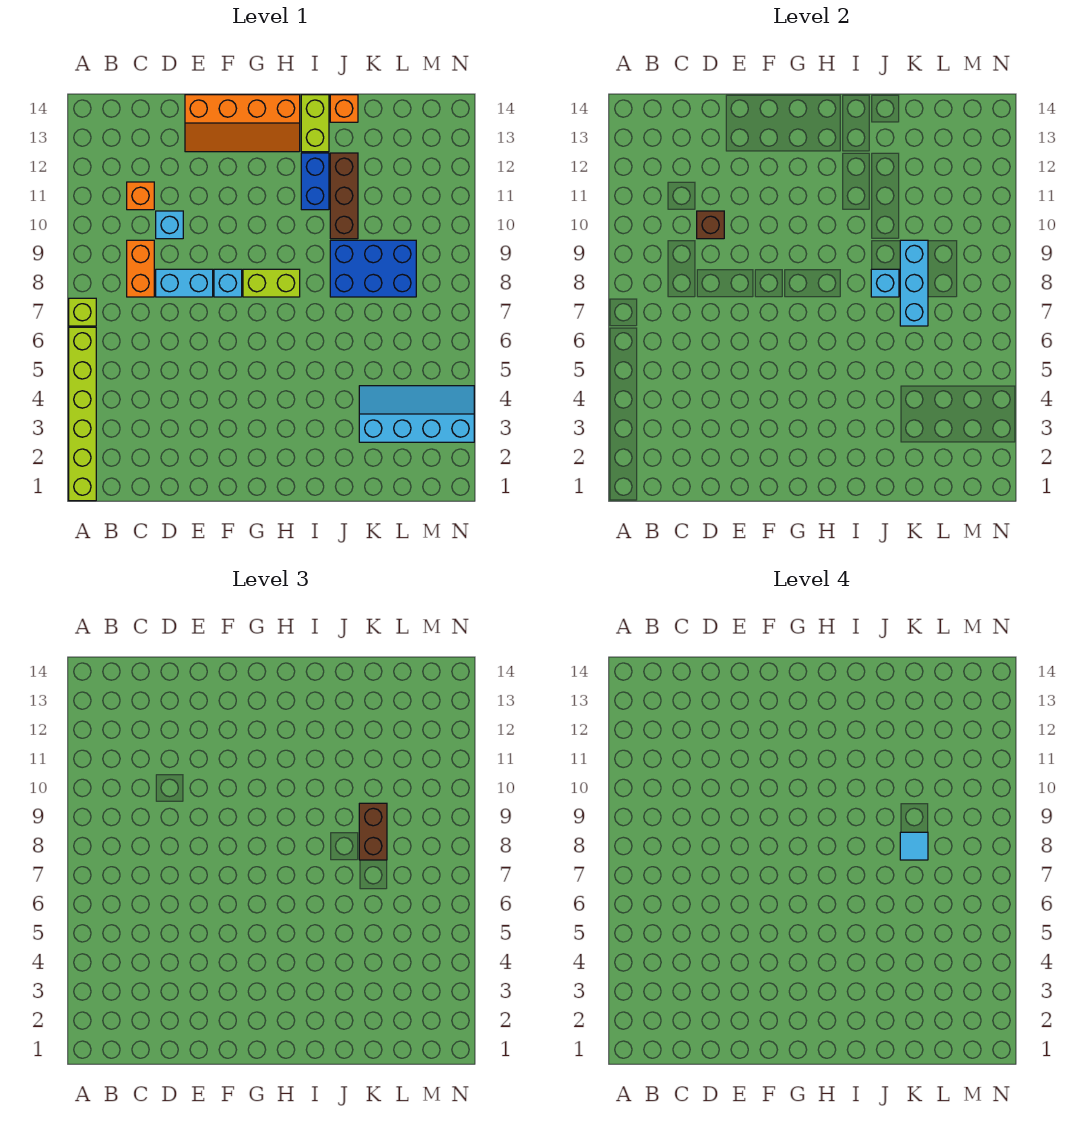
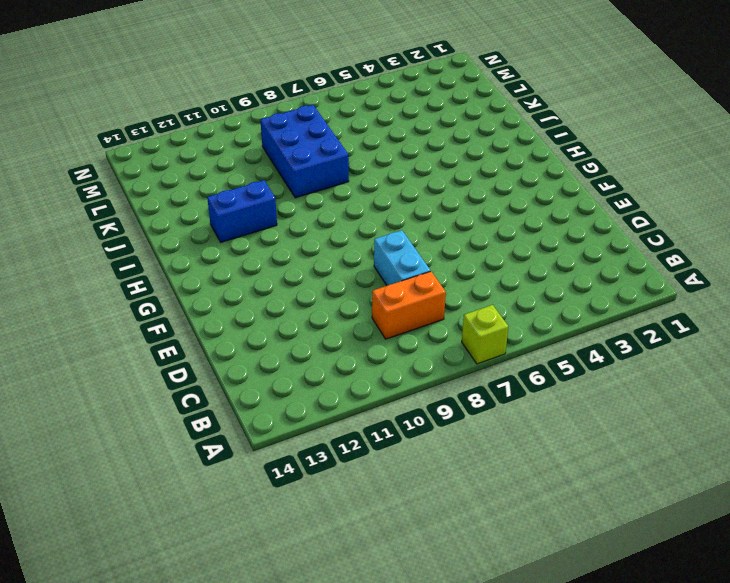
none -> lime 1x6 brick [69,327,96,501]
none -> orange 1x1 brick [127,182,154,210]
none -> cyan 1x1 brick [156,211,183,239]

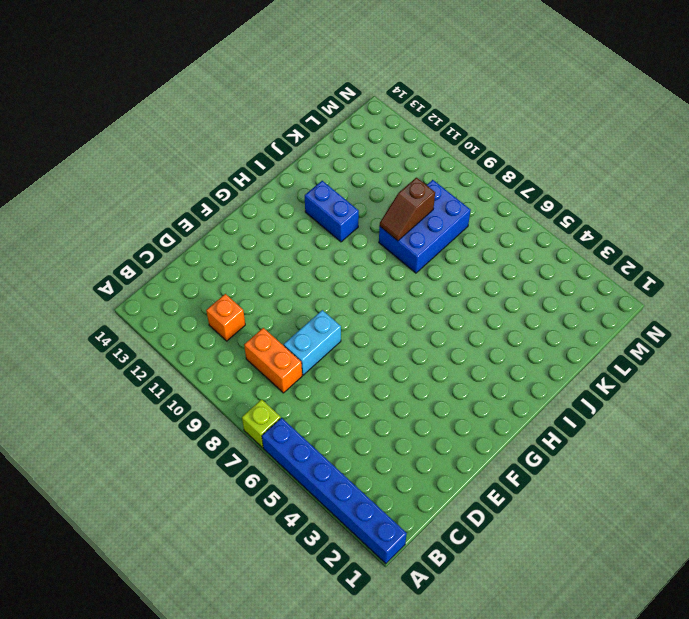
blue 1x6 brick [262,418,407,564] -> lime 1x6 brick [69,327,96,501]
brown 1x2 slope [380,177,435,241] -> cyan 1x3 brick [900,240,928,326]
none -> cyan 1x1 brick [156,211,183,239]
none -> orange 2x4 slope [185,95,300,152]
none -> cyan 1x1 brick [214,269,242,297]

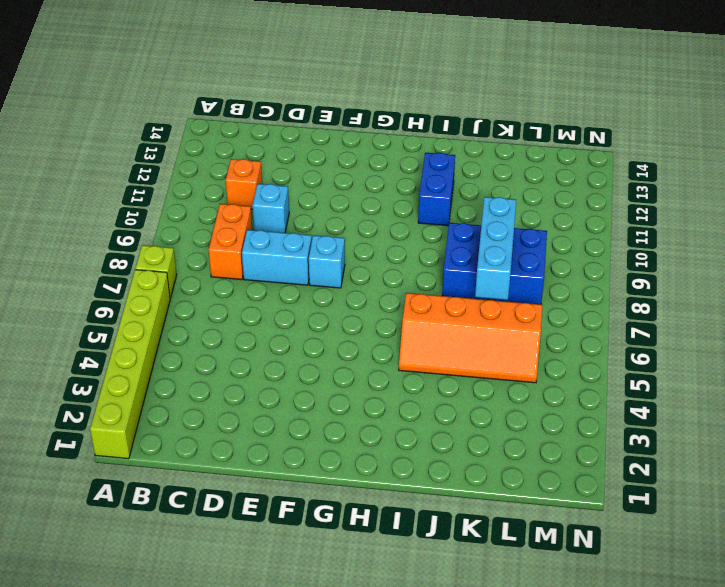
orange 2x4 slope [399,293,542,383] -> orange 2x4 slope moved to [185,95,300,152]
none -> lime 1x2 brick [243,269,300,297]
none -> lime 1x2 brick [301,95,329,152]
none -> brown 1x3 brick [330,153,358,239]

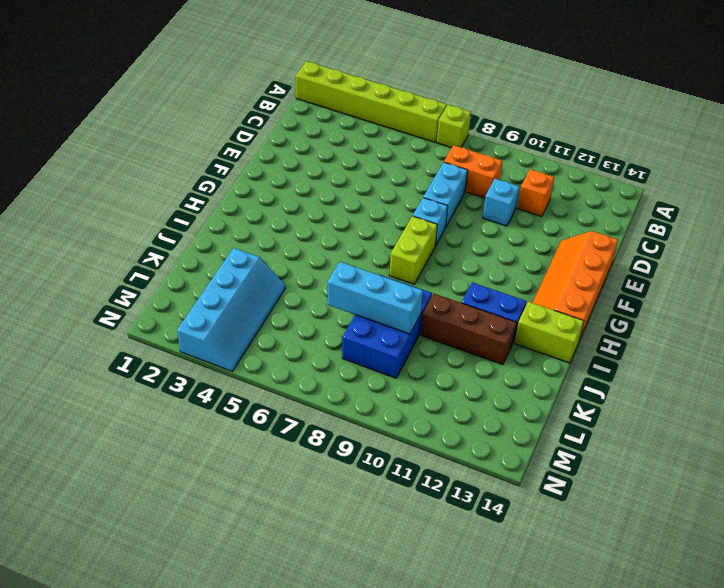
none -> orange 1x1 brick [330,95,358,122]
none -> brown 1x1 brick [697,211,724,239]
none -> cyan 1x1 brick [871,269,899,297]

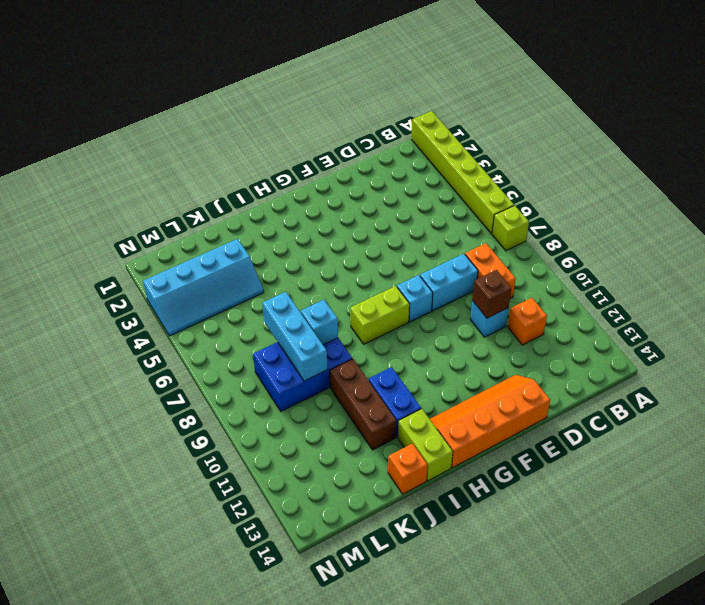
none -> brown 1x2 brick [359,803,387,860]
none -> cyan 1x1 tile [900,832,928,860]

